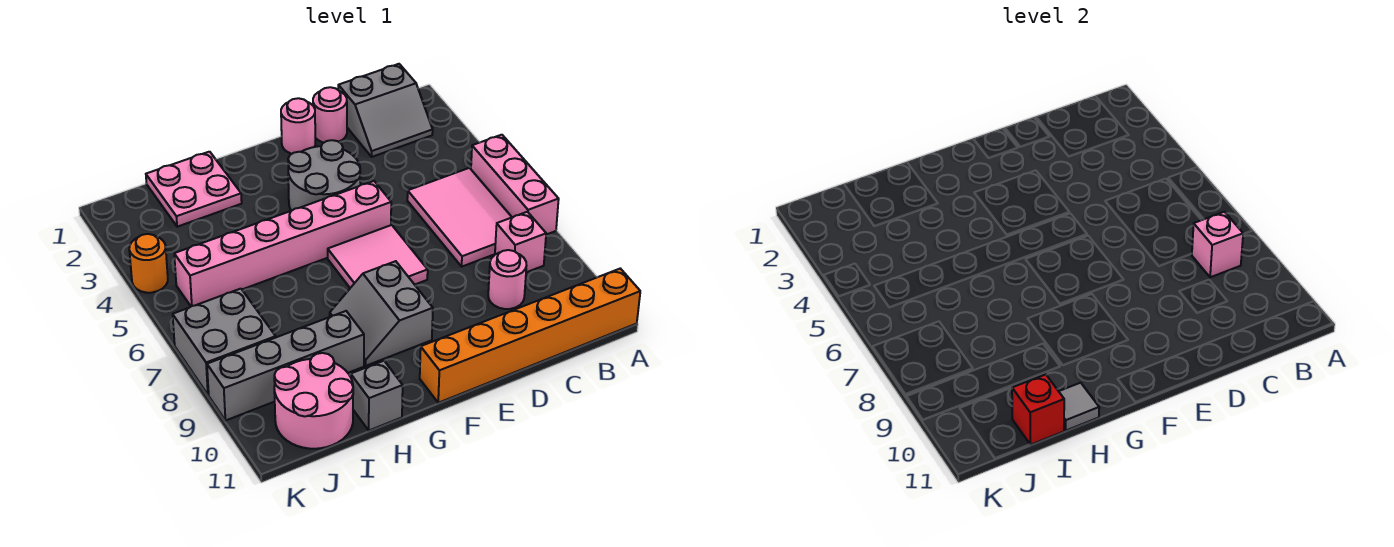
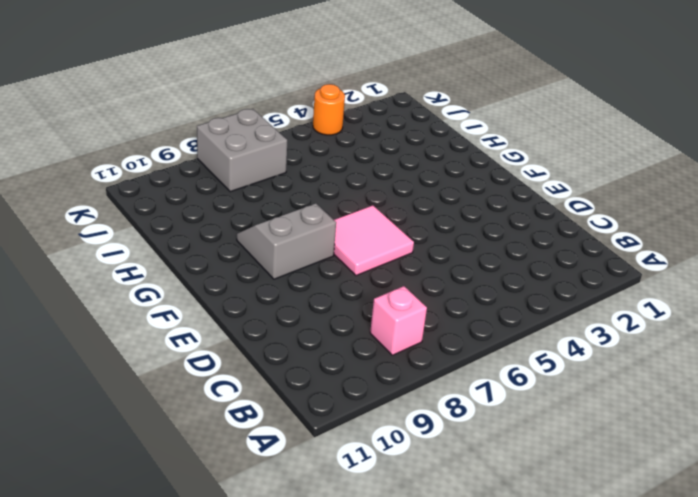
none -> pink 1x3 brick [471,135,559,235]
none -> orange 1x6 brick [420,269,640,403]
none -> grey 2x2 slope [338,64,433,157]

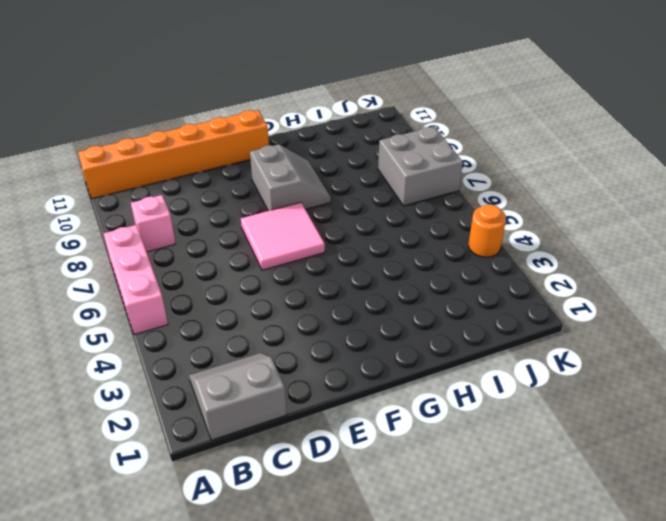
none -> pink 2x3 tile [407,168,512,267]
none -> pink 1x1 round brick [488,250,527,309]
none -> pink 1x1 round brick [313,87,347,143]

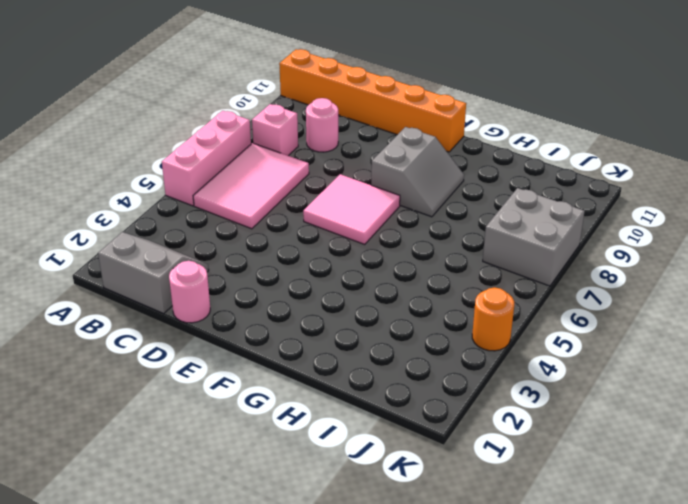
none -> pink 1x1 round brick [281,98,315,154]
none -> grey 2x2 round brick [288,140,360,211]
none -> pink 1x6 brick [174,181,391,306]

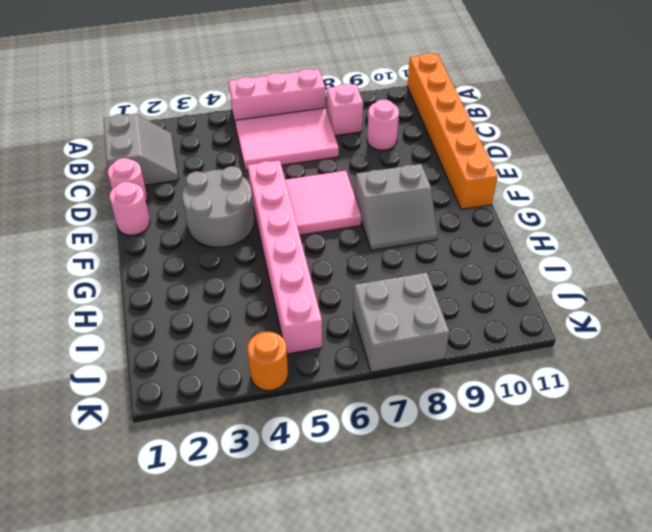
none -> pink 2x2 plate [146,152,242,227]
none -> grey 1x4 brick [207,311,364,421]
none -> grey 1x1 brick [351,361,403,430]

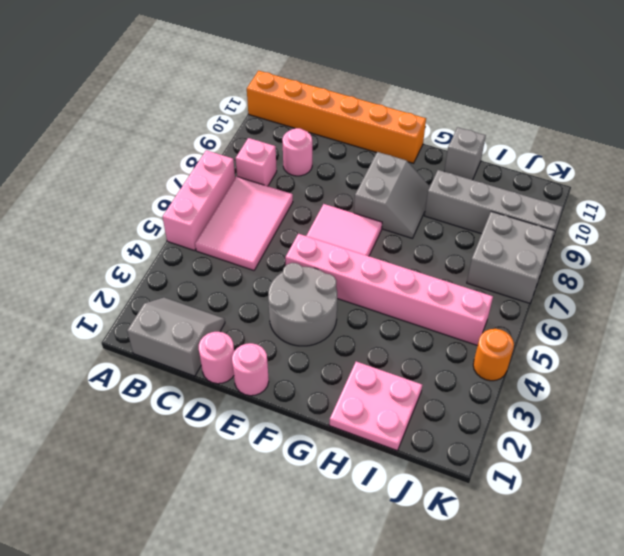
none -> pink 2x2 round brick [274,353,353,449]
none -> pink 1x1 brick [1192,212,1243,277]
none -> grey 1x1 tile [1059,383,1099,430]

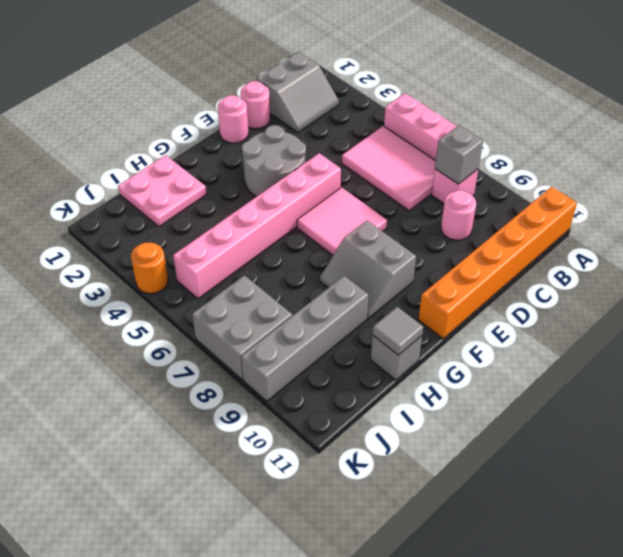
grey 1x1 brick [435,125,483,184] -> pink 1x1 brick [1192,212,1243,277]
none -> pink 2x2 round brick [274,353,353,449]
none -> red 1x1 brick [1012,374,1064,445]

